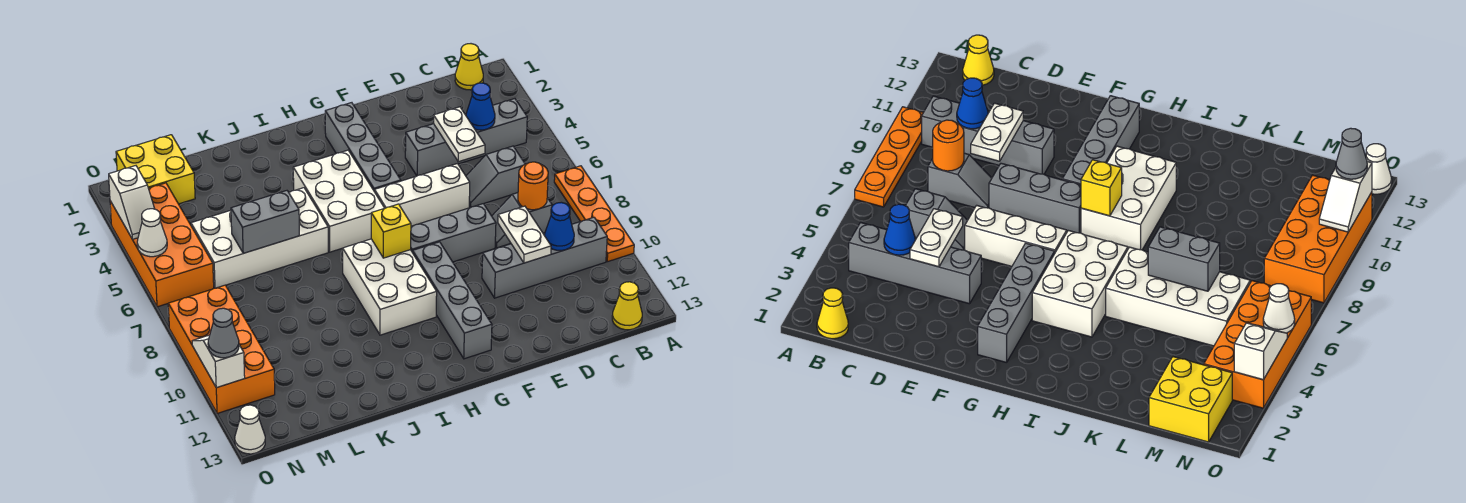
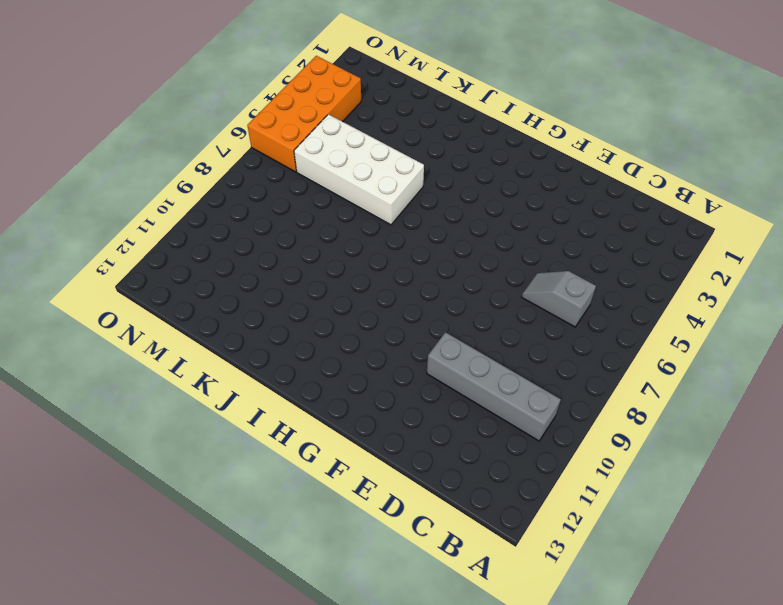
none -> orange 1x4 plate [554,166,634,262]
none -> yellow 1x1 cone [455,44,483,90]
none -> grey 1x4 brick [405,99,527,176]

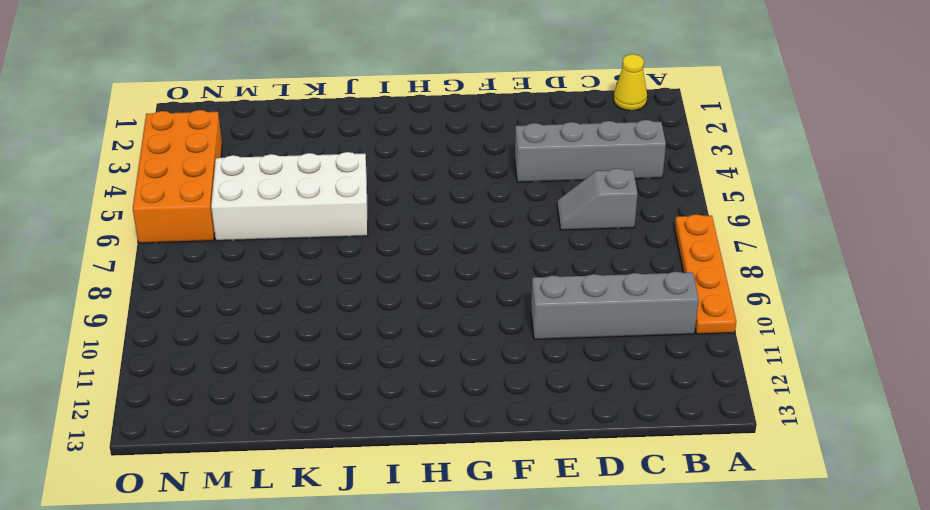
none -> yellow 1x1 cone [612,282,642,330]
none -> grey 1x2 slope [492,193,552,248]
none -> white 1x3 brick [375,164,470,226]

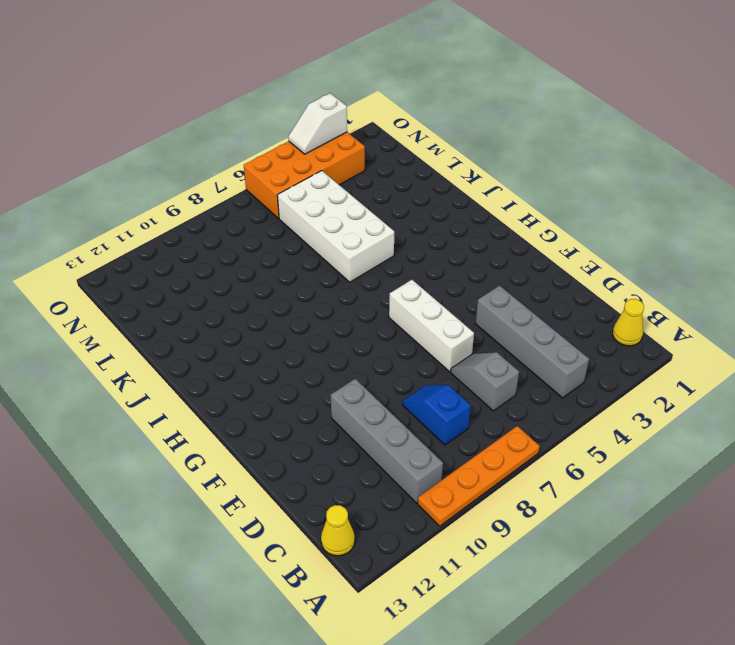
blue 1x2 slope [402,385,471,445] -> grey 1x2 slope [492,193,552,248]
none -> grey 1x3 brick [411,204,496,262]
none -> grey 1x4 brick [325,103,401,192]
none -> grey 1x4 brick [413,242,492,359]

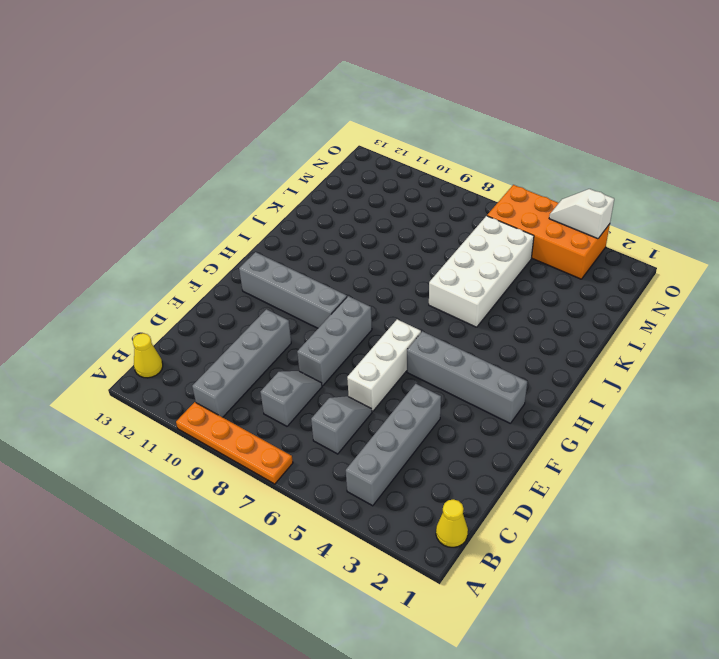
none -> white 2x3 brick [293,150,384,252]
none -> white 2x3 brick [343,239,437,335]
none -> yellow 2x2 brick [116,135,195,204]

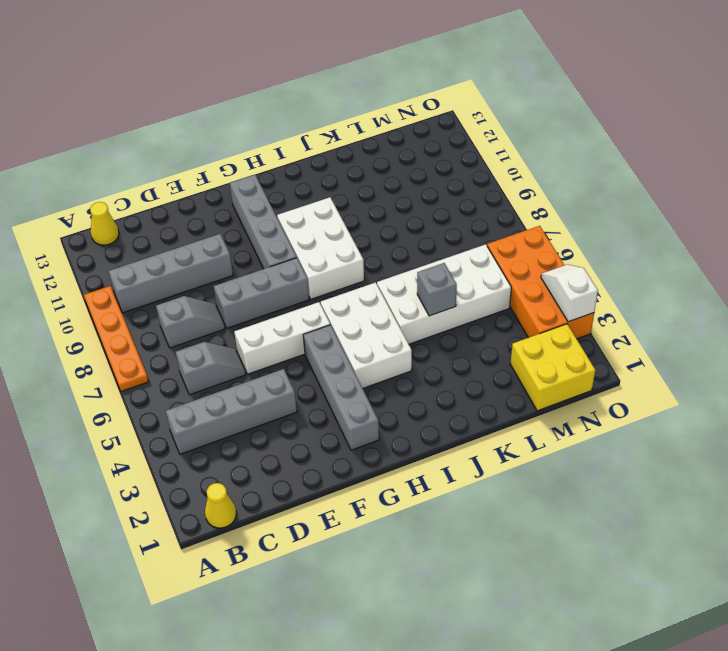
grey 1x1 brick [417,263,457,316] -> none
none -> orange 2x4 brick [168,285,275,414]
none -> white 1x1 cone [235,405,265,454]
none -> blue 1x1 cone [466,83,495,130]

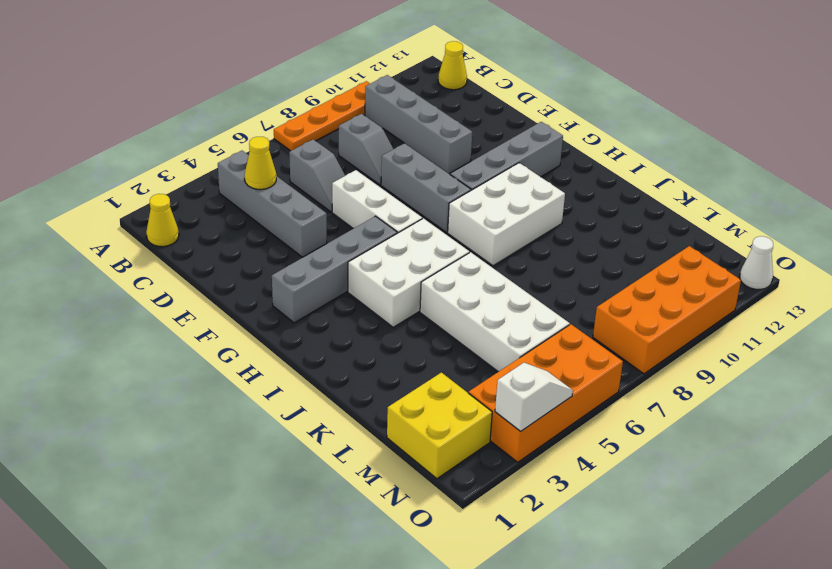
yellow 1x1 cone [245,137,276,189] -> blue 1x1 cone [466,83,495,130]
none -> orange 1x1 round brick [518,162,548,210]
none -> blue 1x1 cone [545,202,574,250]
none -> white 1x2 plate [433,107,485,162]

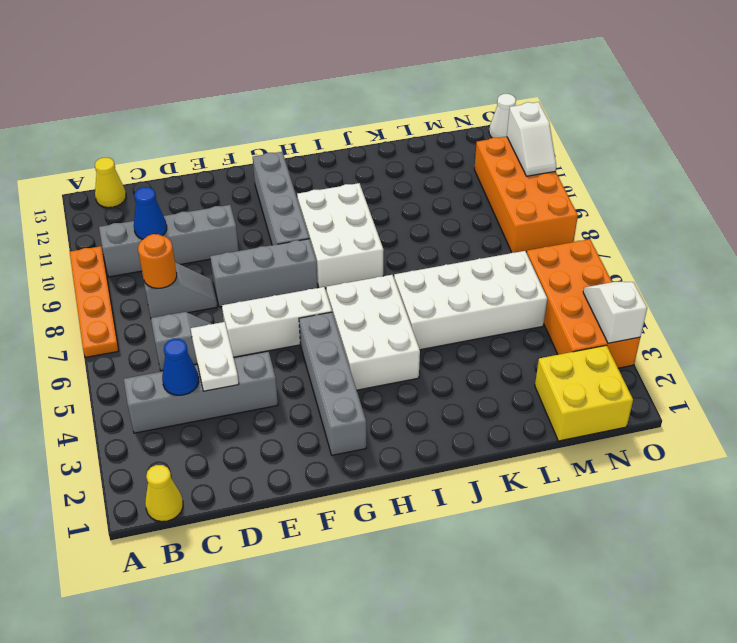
none -> white 1x2 plate [498,206,551,263]
none -> yellow 1x1 brick [371,204,411,258]
none -> grey 1x2 brick [231,191,299,253]

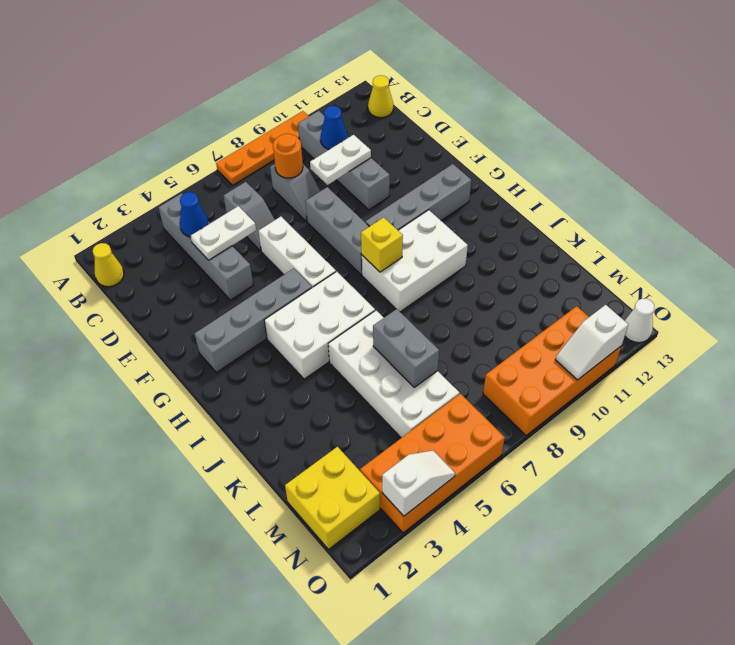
none -> white 1x1 cone [137,209,167,257]
none -> grey 1x1 cone [208,308,239,358]

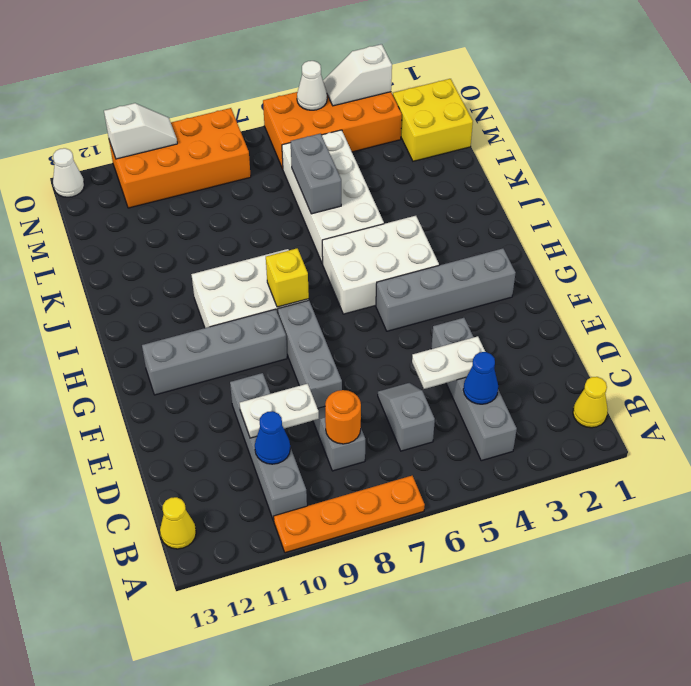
none -> white 1x3 brick [375,164,470,226]
none -> grey 1x1 cone [208,308,239,358]

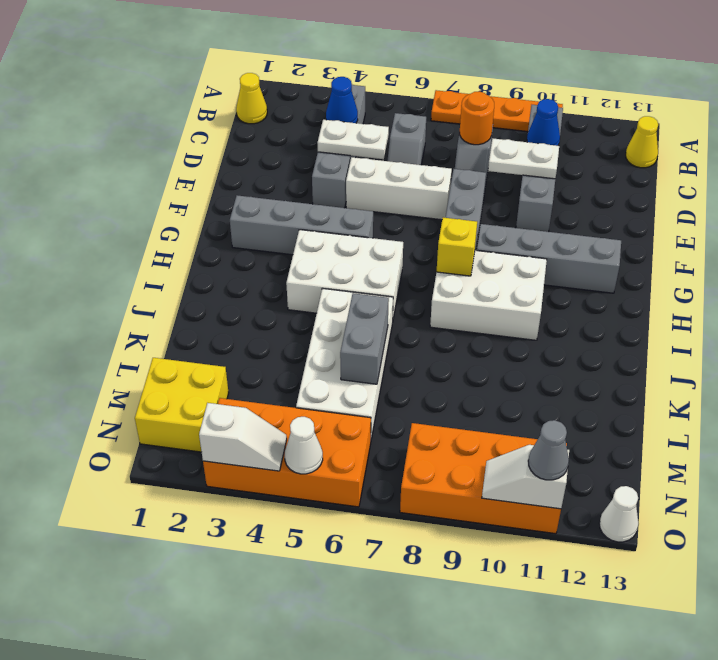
white 1x3 brick [346,157,452,220] -> white 1x3 brick turned to [375,164,470,226]

